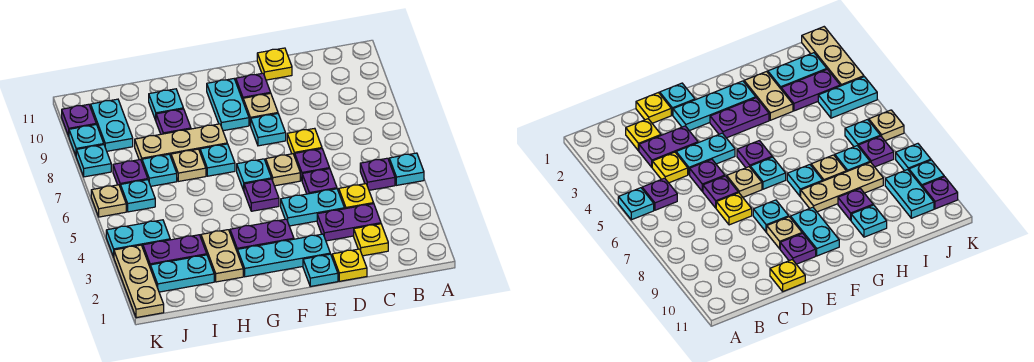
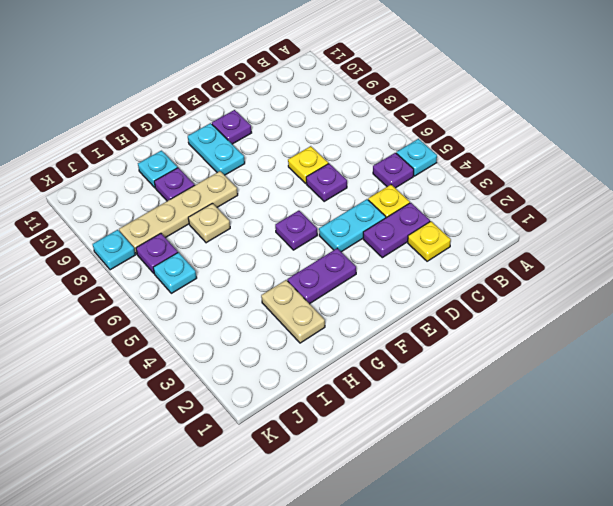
tan 1x4 plate [119,171,238,254] -> tan 1x3 plate [135,124,227,161]
none -> yellow 1x1 plate [332,249,367,281]
none -> purple 1x1 plate [302,169,337,194]
none -> yellow 1x1 plate [257,48,292,80]
none -> cyan 1x1 plate [303,254,338,287]

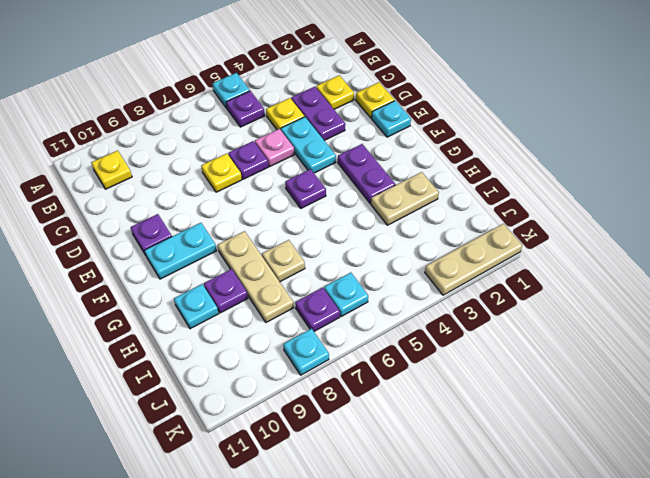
yellow 1x1 plate [91,151,132,189] -> yellow 1x1 plate moved to [257,48,292,80]
pink 1x1 plate [255,129,294,166] -> purple 1x1 plate [302,169,337,194]
none -> cyan 1x3 plate [238,234,330,277]
none -> tan 1x1 plate [266,154,300,186]
none -> cyan 1x1 plate [250,114,286,146]
none -> tan 1x1 plate [243,93,278,125]

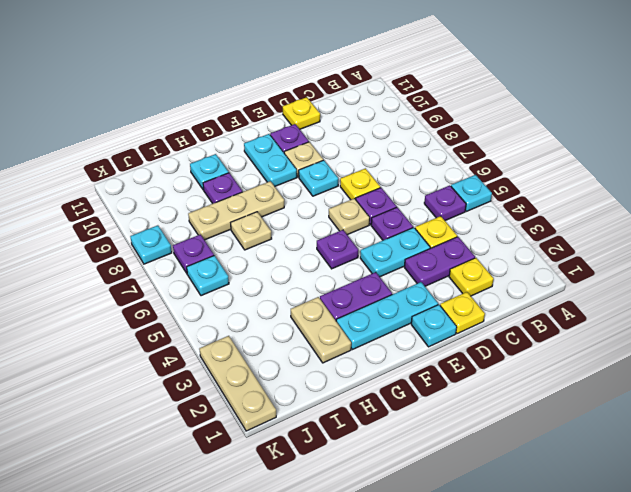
none -> cyan 1x1 plate [237,159,271,190]
none -> cyan 1x1 plate [200,144,235,176]
none -> cyan 1x2 plate [150,255,214,292]
none -> purple 1x2 plate [143,235,207,266]

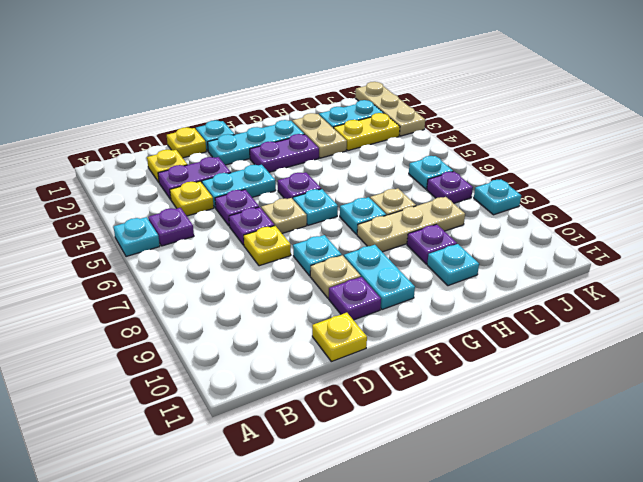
yellow 1x2 plate [334,113,400,151] -> purple 1x2 plate [143,235,207,266]
none -> cyan 1x1 plate [142,154,177,186]
none -> cyan 1x2 plate [106,220,170,257]
none -> cyan 1x2 plate [91,99,133,151]
none -> tan 1x1 plate [91,185,126,217]

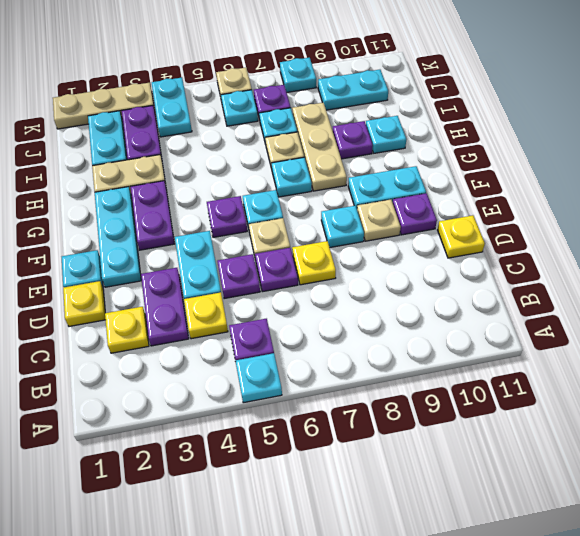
none -> cyan 1x1 plate [69,125,104,155]
none -> purple 1x1 plate [62,104,96,136]

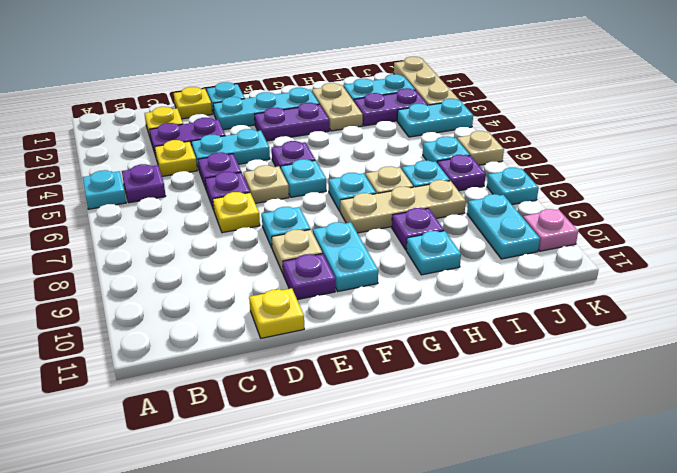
pink 1x1 plate [523,209,578,251] -> purple 1x1 plate [62,104,96,136]
none -> cyan 1x1 plate [69,125,104,155]

